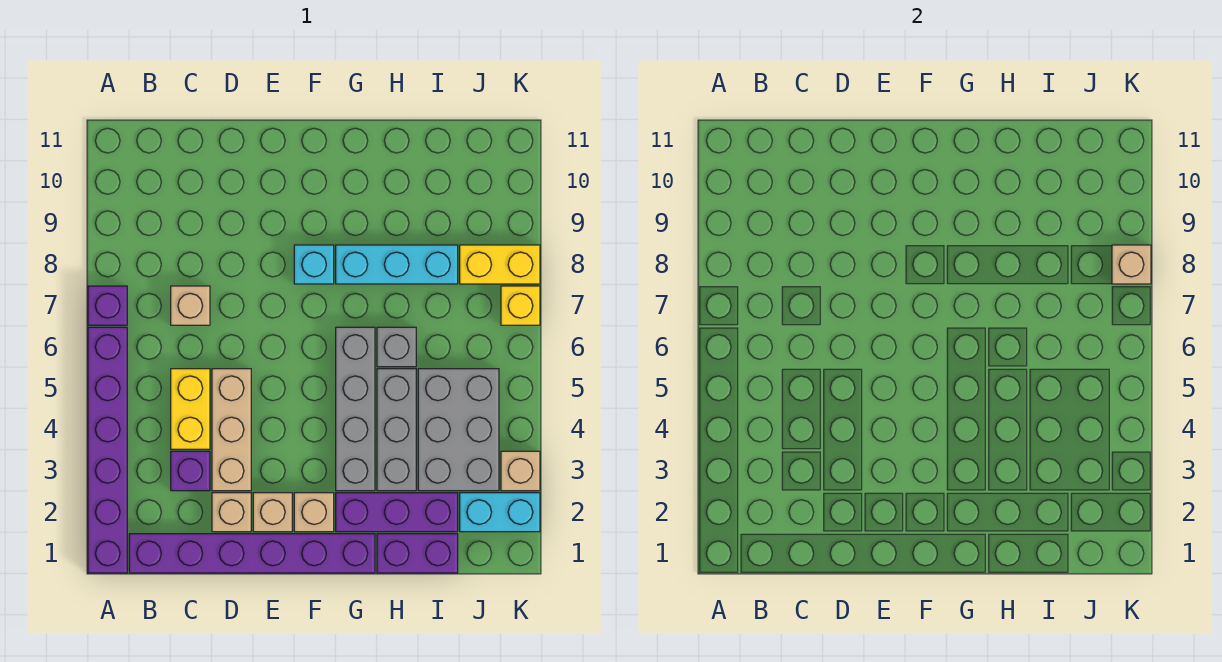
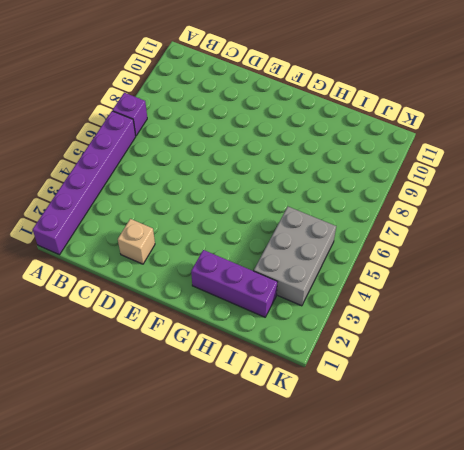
none -> purple 1x6 brick [129,534,375,573]
none -> purple 1x1 brick [171,451,210,491]
none -> yellow 1x2 brick [171,369,210,449]

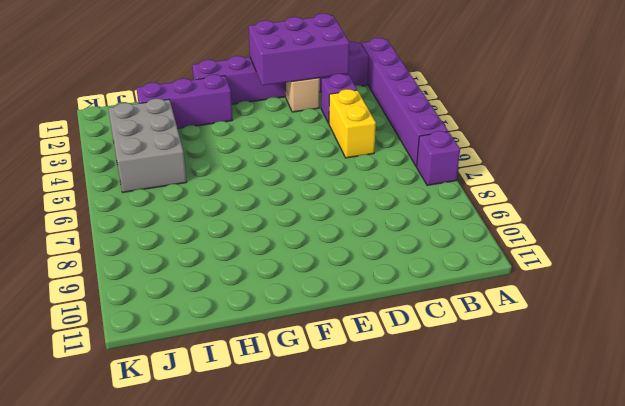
purple 2x3 brick [249,14,349,86] -> none
none -> tan 1x1 brick [171,286,210,325]
none -> tan 1x3 brick [212,369,251,491]
none -> tan 1x1 brick [253,493,292,532]

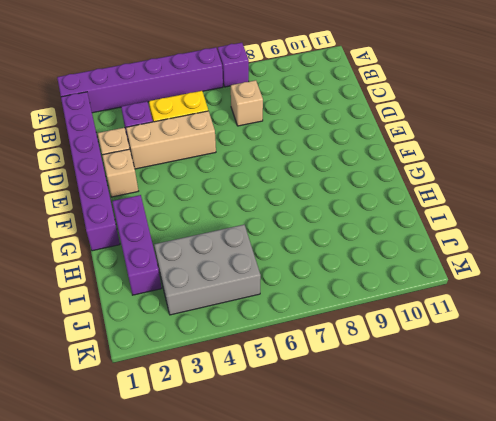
none -> tan 1x1 brick [294,493,334,532]
none -> cyan 1x1 brick [294,245,334,284]
none -> grey 1x4 brick [336,327,375,491]

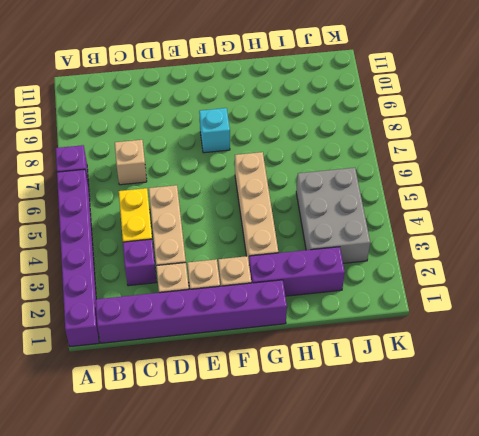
tan 1x4 brick [235,152,278,261] -> grey 1x4 brick [336,327,375,491]
none -> cyan 1x3 brick [336,245,458,284]
none -> purple 1x2 brick [377,534,458,573]
none -> grey 1x3 brick [377,369,416,491]

